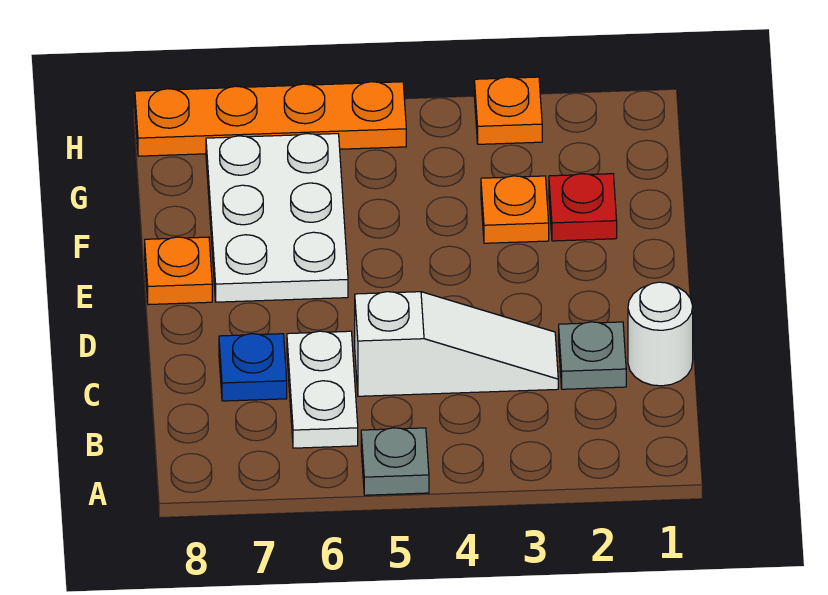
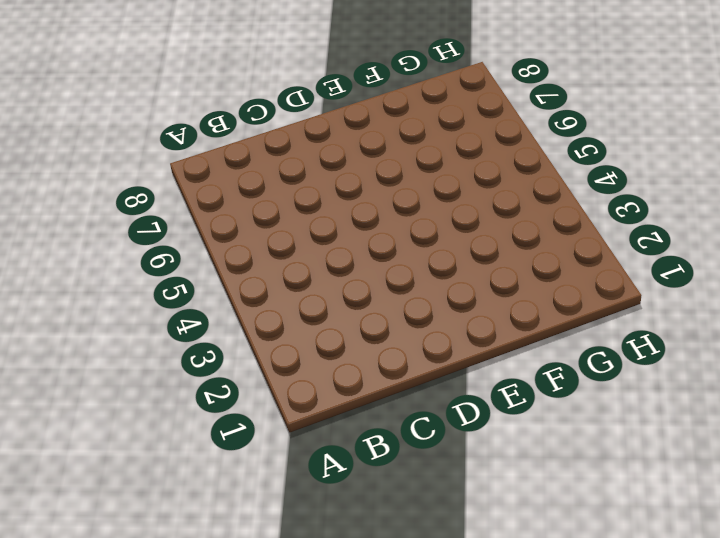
none -> grey 1x1 plate [361,428,429,495]
none -> white 1x2 plate [287,331,358,448]
none -> white 1x1 round brick [628,282,693,386]

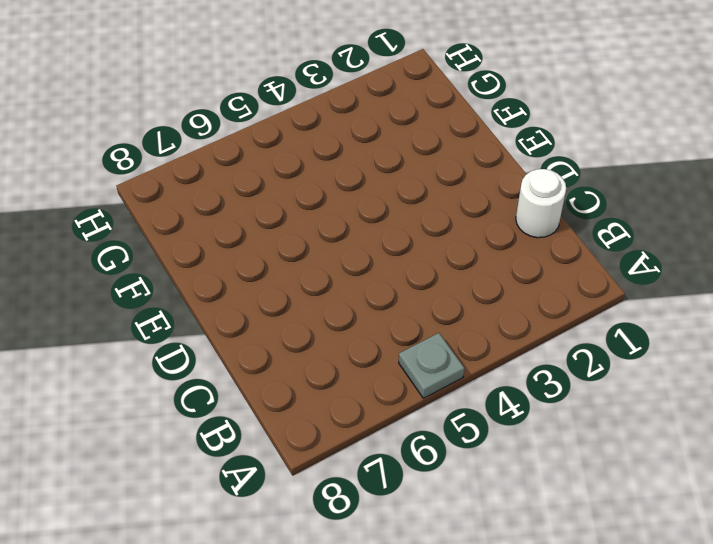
none -> white 1x2 plate [287,331,358,448]
none -> grey 1x1 plate [559,322,626,389]
none -> white 1x3 slope [355,292,558,396]

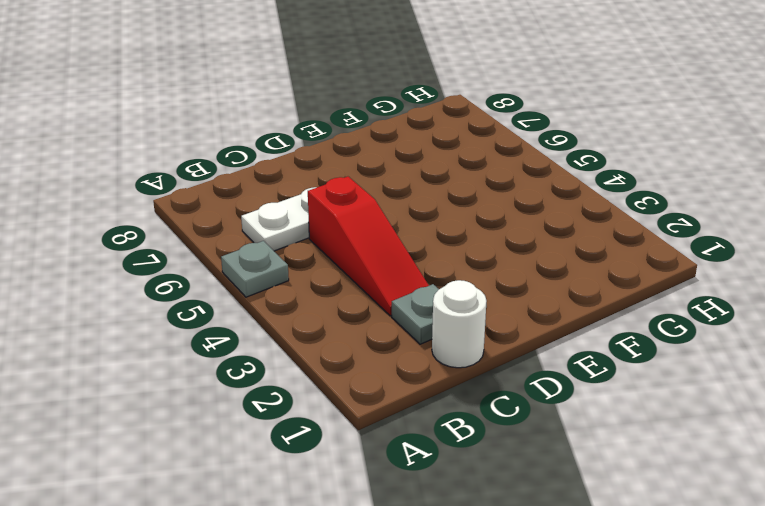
red 1x3 slope [308,177,429,316] -> white 1x3 slope [355,292,558,396]
none -> blue 1x1 plate [219,334,287,401]
none -> white 2x3 plate [206,134,348,302]
none -> orange 1x1 plate [145,237,212,305]

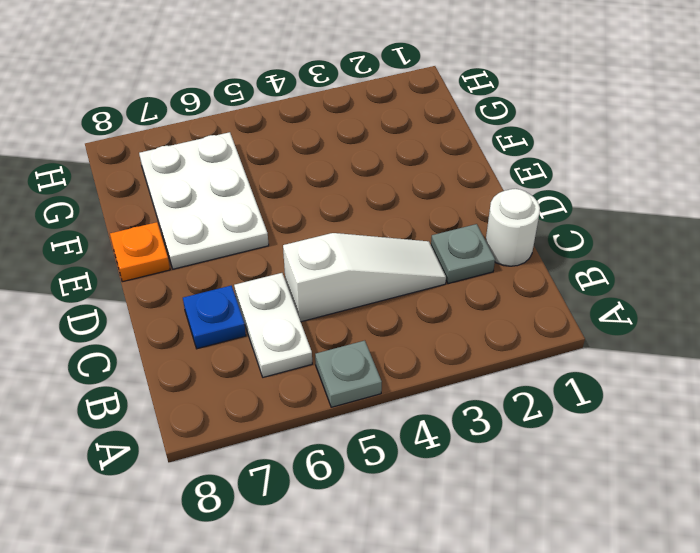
none -> red 1x1 plate [549,174,617,241]
none -> orange 1x1 plate [481,176,549,243]
none -> orange 1x1 plate [474,77,542,144]

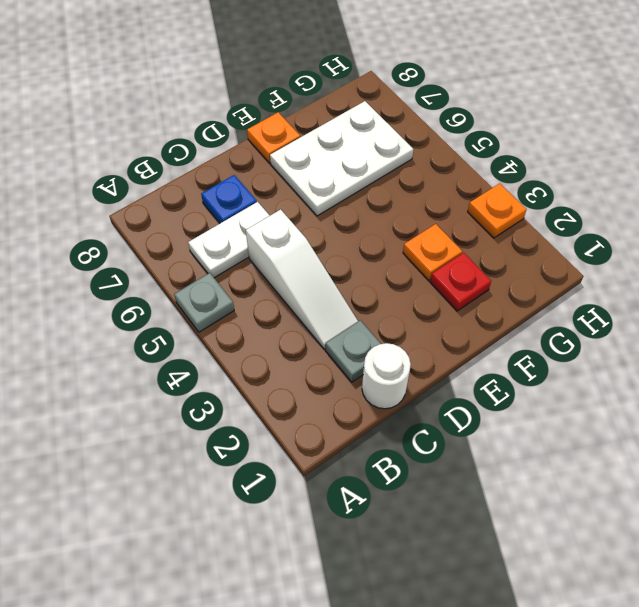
none -> orange 1x4 plate [135,82,406,156]

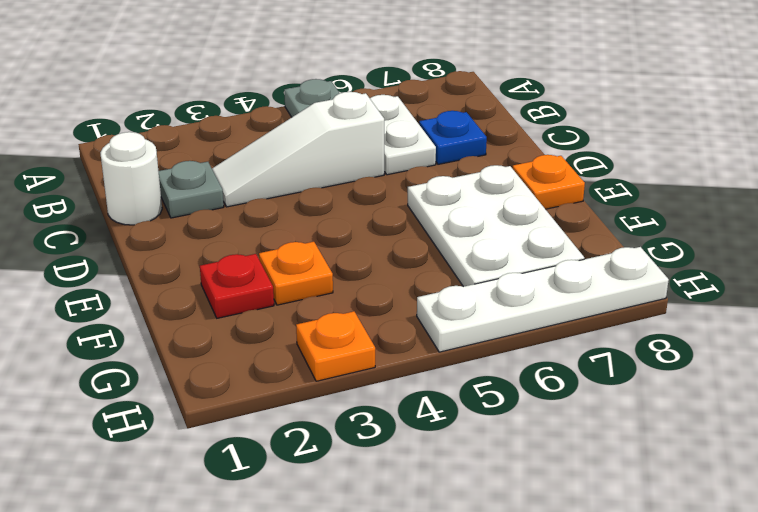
white 1x4 plate [417,247,669,352] -> orange 1x4 plate [135,82,406,156]

